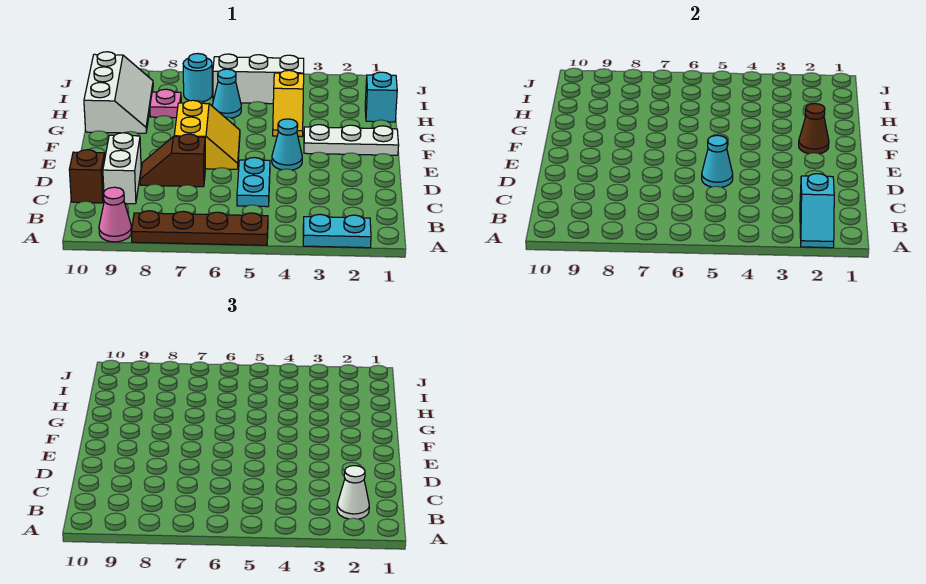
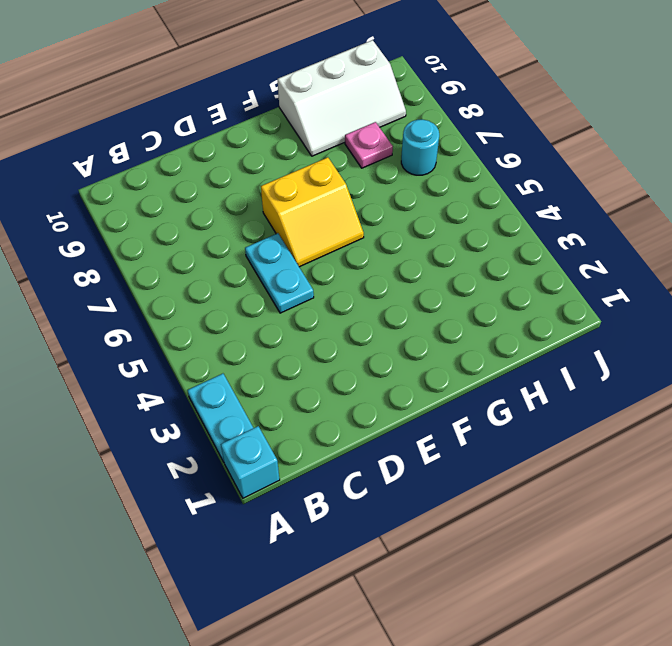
cyan 1x1 brick [221,426,280,498] -> cyan 1x1 brick moved to [365,72,397,122]
cyan 1x2 plate [245,233,314,313] -> cyan 1x2 plate turned to [237,158,270,207]
none -> brown 1x4 plate [131,211,268,245]
none -> pink 1x1 cone [99,187,132,242]
none -> white 1x2 brick [103,133,141,204]

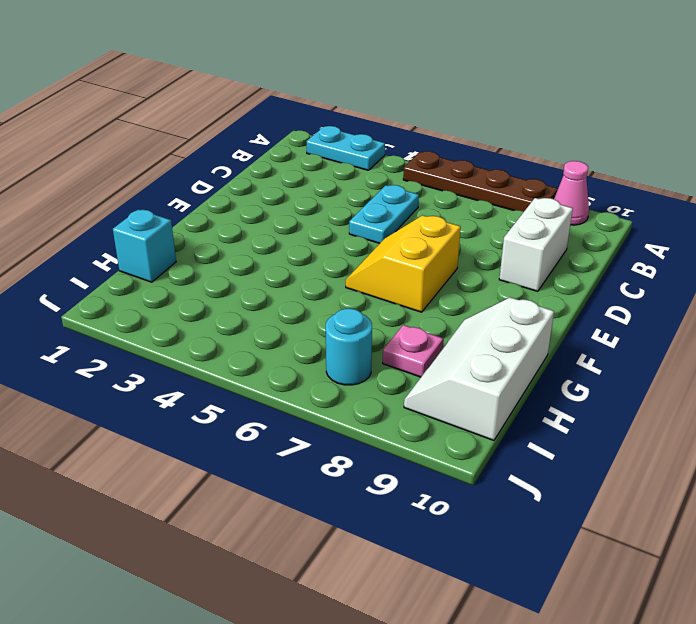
none -> brown 1x1 brick [69,150,105,203]
none -> brown 1x2 slope [140,134,205,187]
none -> cyan 1x1 cone [272,119,302,170]

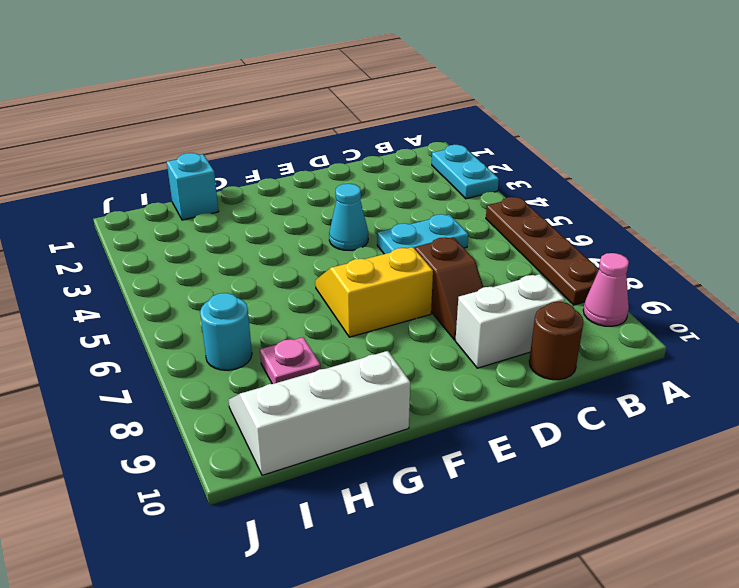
brown 1x1 round brick [529,302,583,380] -> brown 1x1 brick [69,150,105,203]
none -> white 1x3 plate [304,125,399,155]
none -> yellow 1x2 slope [273,70,304,137]
none -> cyan 1x1 cone [212,69,241,118]

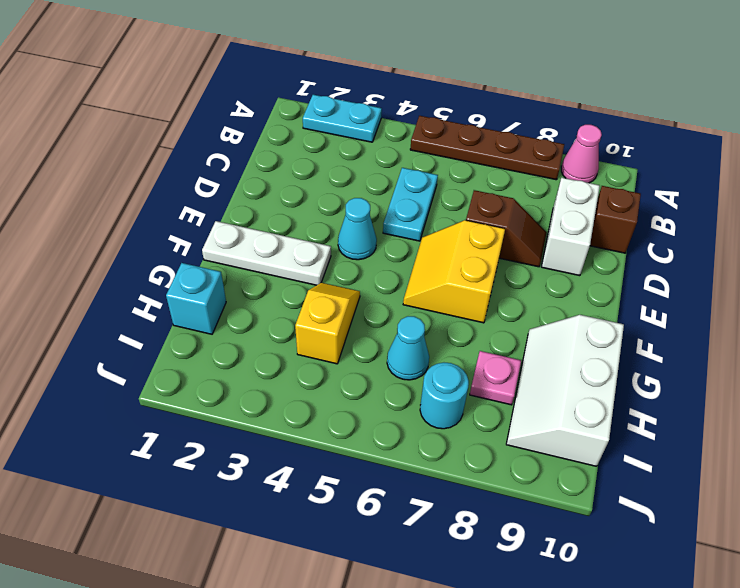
none -> white 1x3 brick [213,54,304,104]
none -> cyan 1x2 slope [800,174,834,248]
none -> cyan 1x1 cone [702,135,733,187]

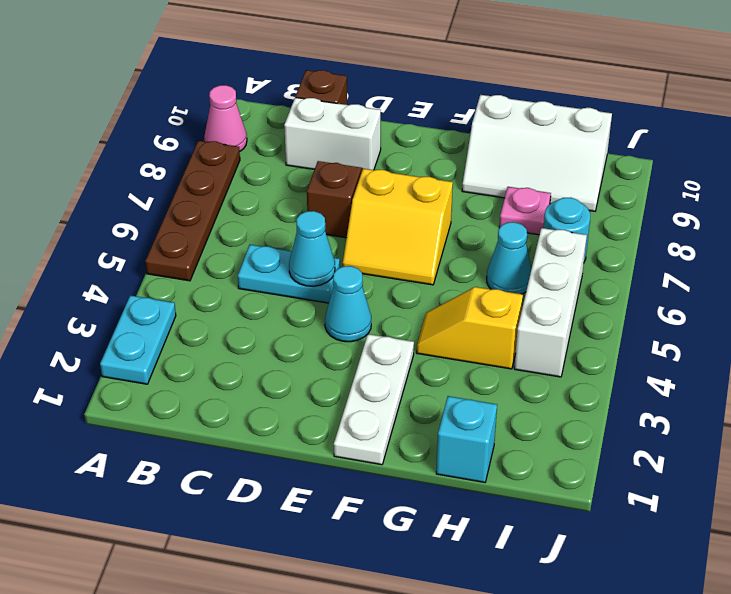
none -> cyan 1x2 slope [800,174,834,248]
none -> brown 1x1 cone [799,104,829,154]
none -> white 1x1 cone [337,466,369,519]

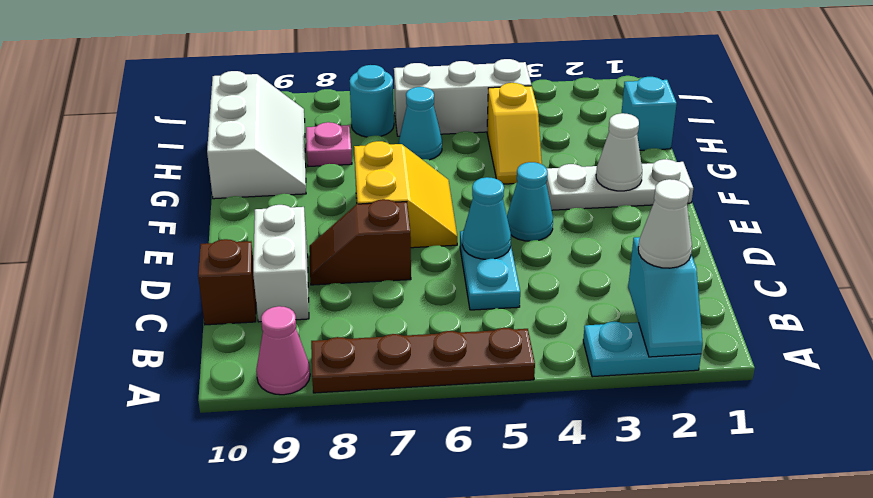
white 1x1 cone [596,113,642,191] -> brown 1x1 cone [799,104,829,154]

